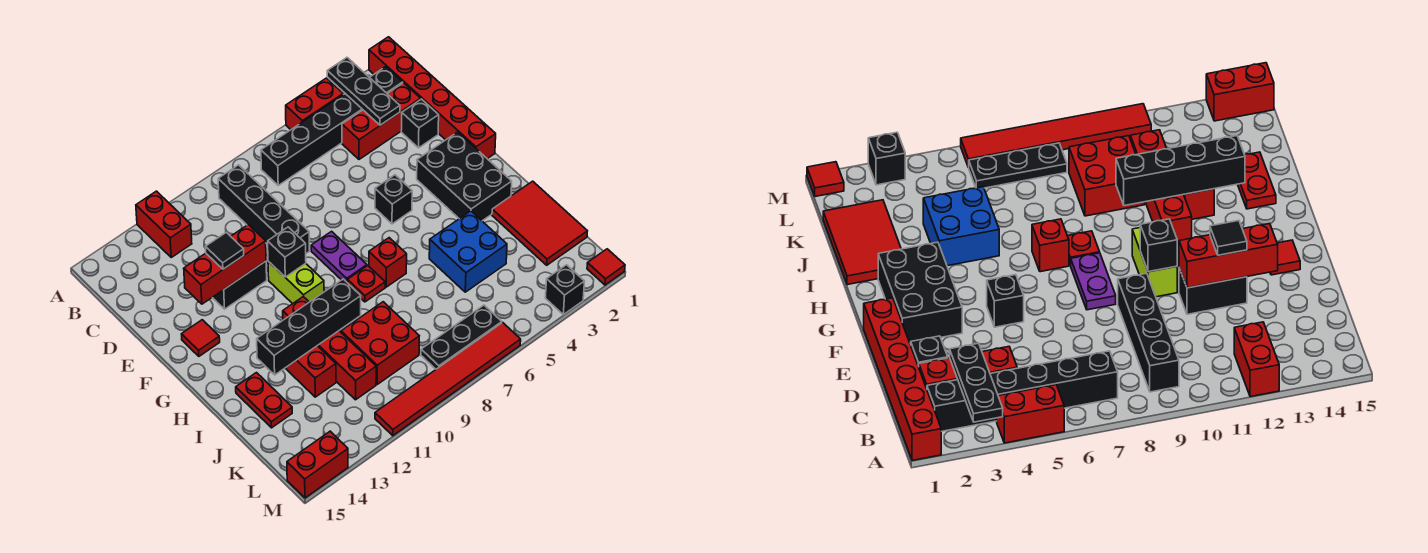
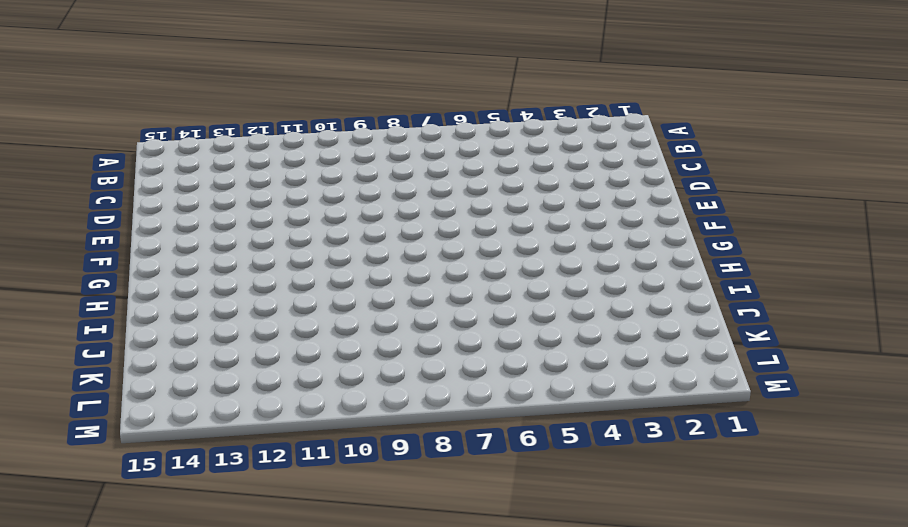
none -> red 1x6 brick [369,37,496,159]
none -> red 1x2 brick [286,78,343,130]
none -> red 1x2 brick [136,191,192,257]
none -> black 1x6 brick [261,67,403,185]

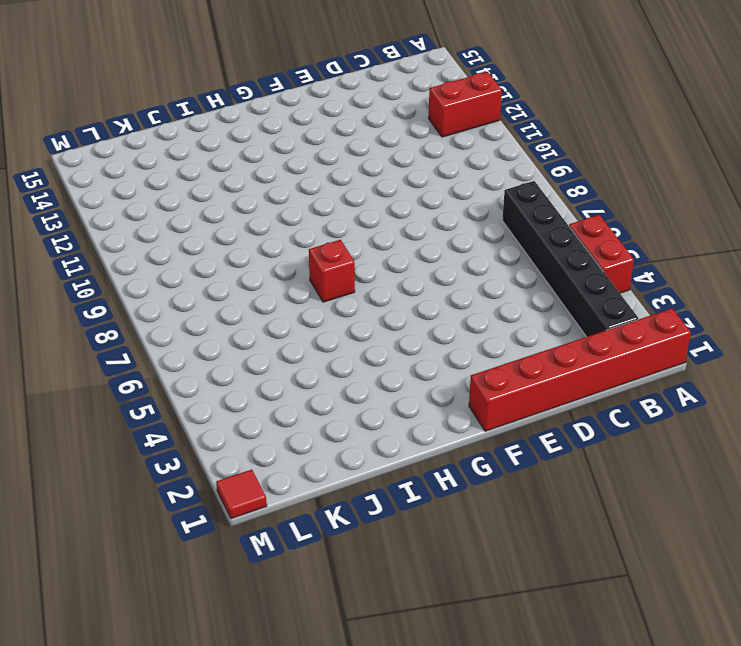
none -> black 1x4 brick [218,165,310,253]
none -> red 1x3 brick [342,83,421,159]
none -> black 1x1 brick [401,99,439,148]
none -> black 1x2 brick [212,261,267,309]

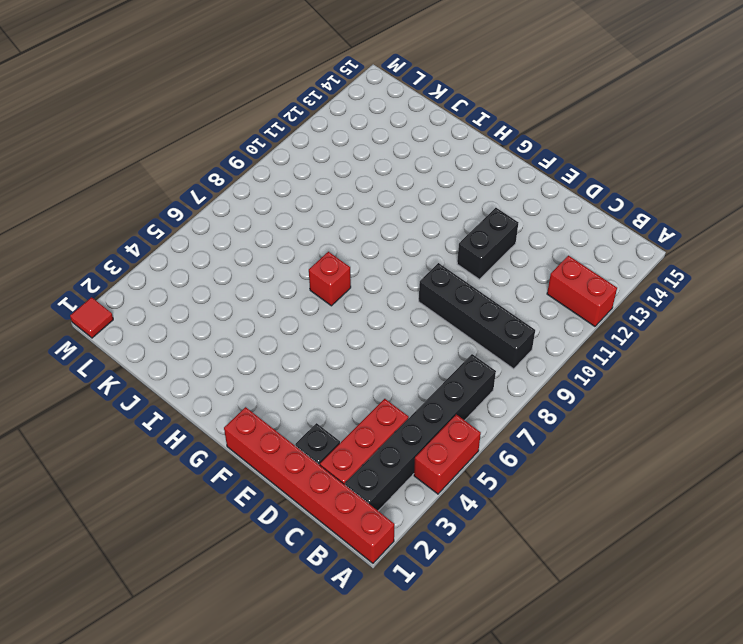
none -> black 2x3 brick [417,132,512,221]
none -> black 1x1 brick [375,175,412,224]
none -> purple 1x2 plate [311,231,367,283]
none -> lime 1x2 brick [268,261,324,304]

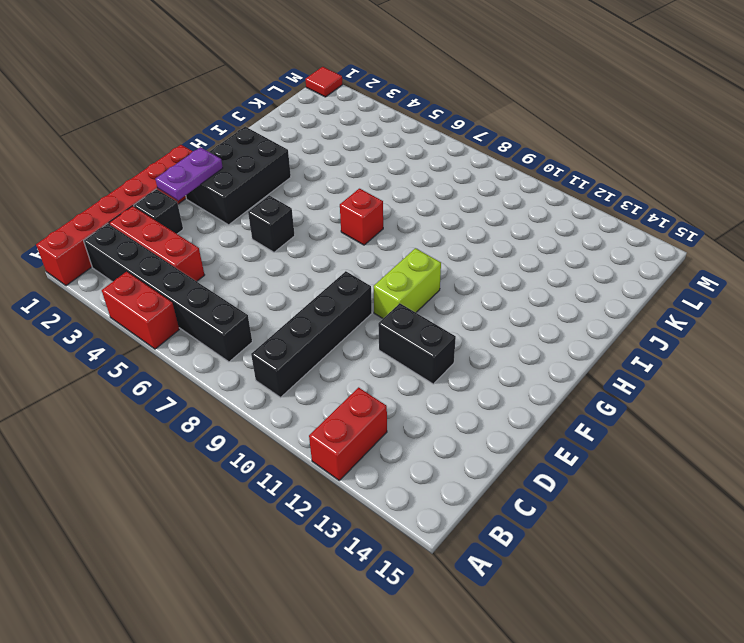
purple 1x2 plate [155,147,223,200] -> purple 1x2 plate moved to [311,231,367,283]
none -> red 1x1 tile [182,320,220,356]
none -> red 1x1 plate [348,266,385,302]
none -> red 1x4 brick [283,297,376,400]
none -> red 2x3 tile [492,181,587,265]

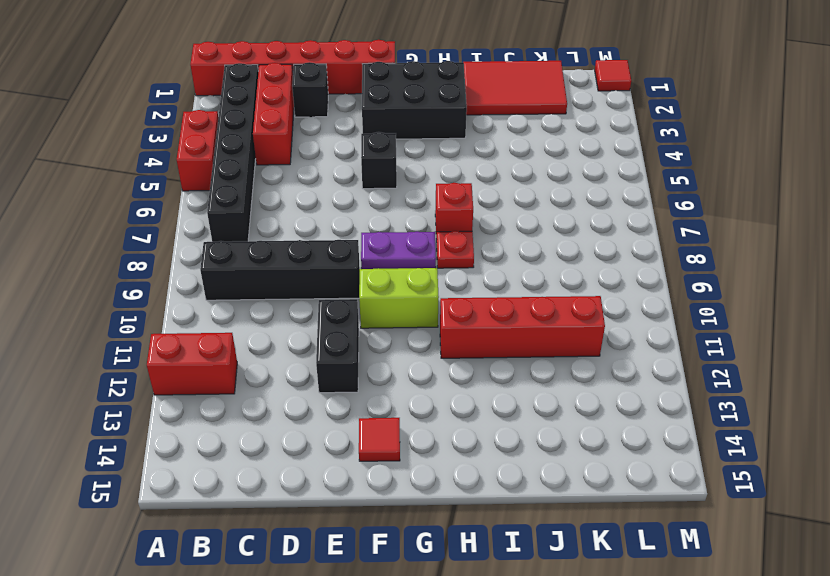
none -> blue 2x2 brick [429,211,507,292]
none -> red 1x2 brick [285,346,336,397]
none -> red 1x2 plate [236,373,292,428]
none -> red 2x2 brick [341,302,419,384]

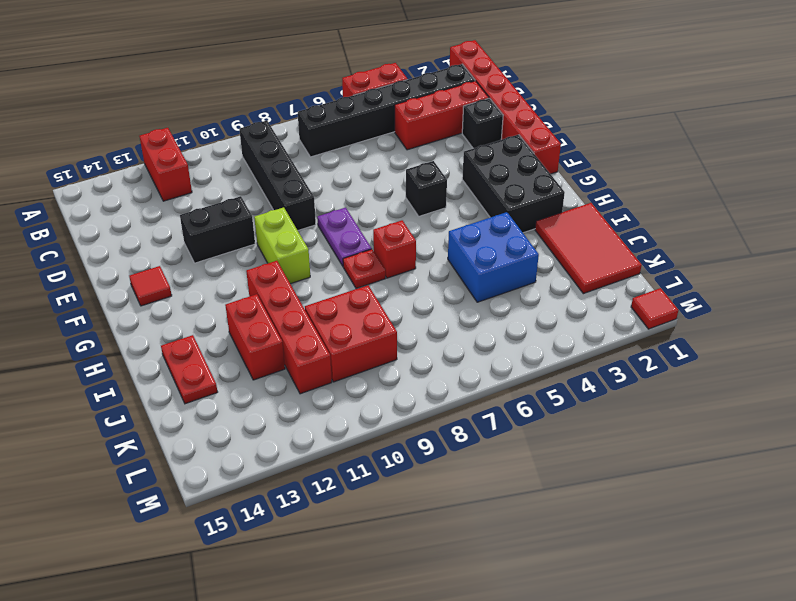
none -> black 1x3 plate [421,305,502,369]
none -> black 1x1 brick [546,265,585,315]
none -> red 1x6 tile [375,323,521,436]
none -> red 1x2 brick [287,431,348,498]

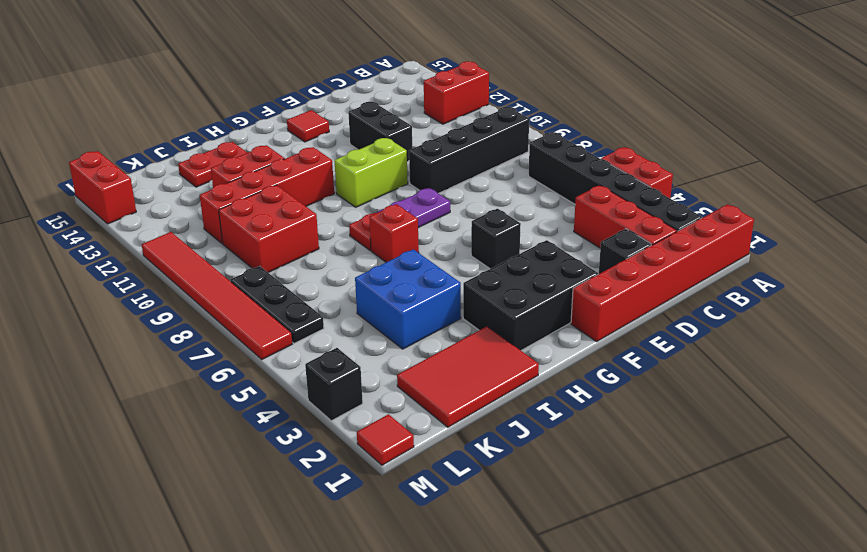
none -> black 1x3 plate [327,58,400,125]
none -> red 1x3 brick [184,224,266,304]
none -> black 1x1 brick [268,227,306,277]
none -> black 1x4 brick [257,279,361,375]

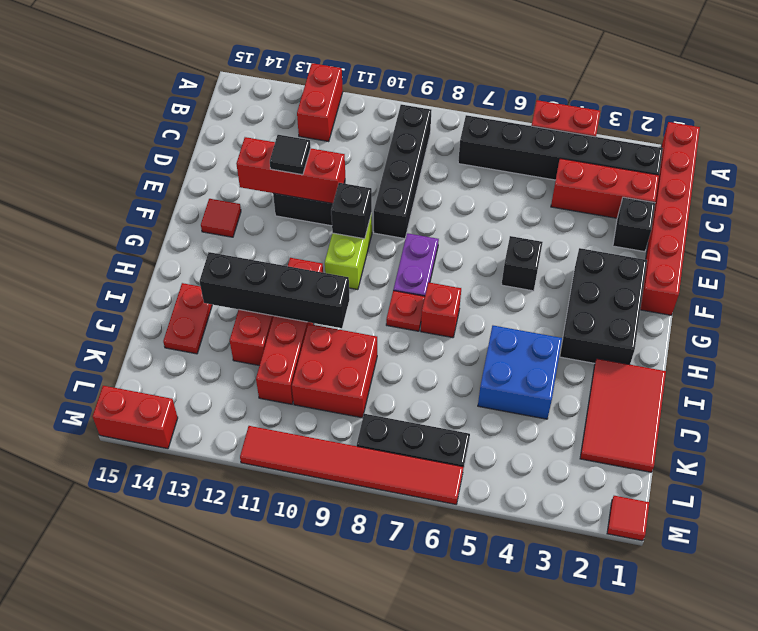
none -> black 1x1 brick [546,265,585,315]
none -> black 1x3 plate [327,58,400,125]

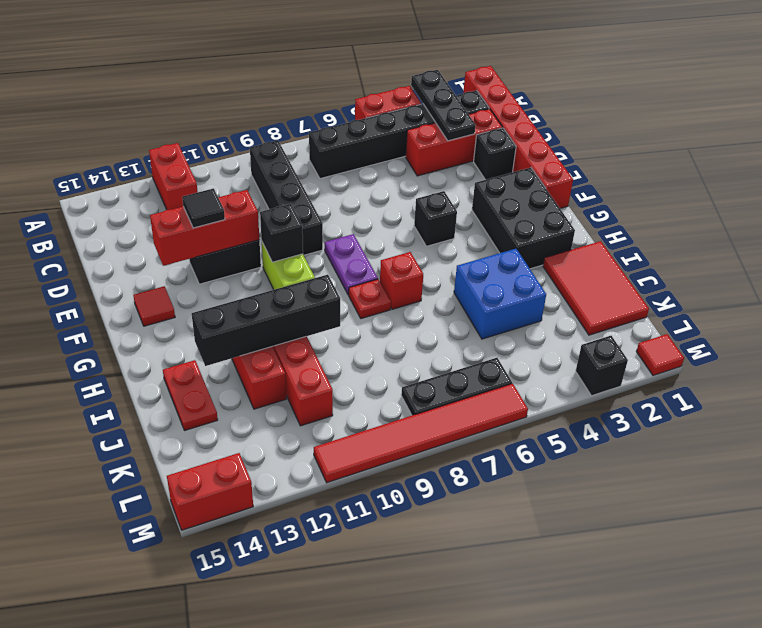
none -> red 2x2 brick [341,302,419,384]

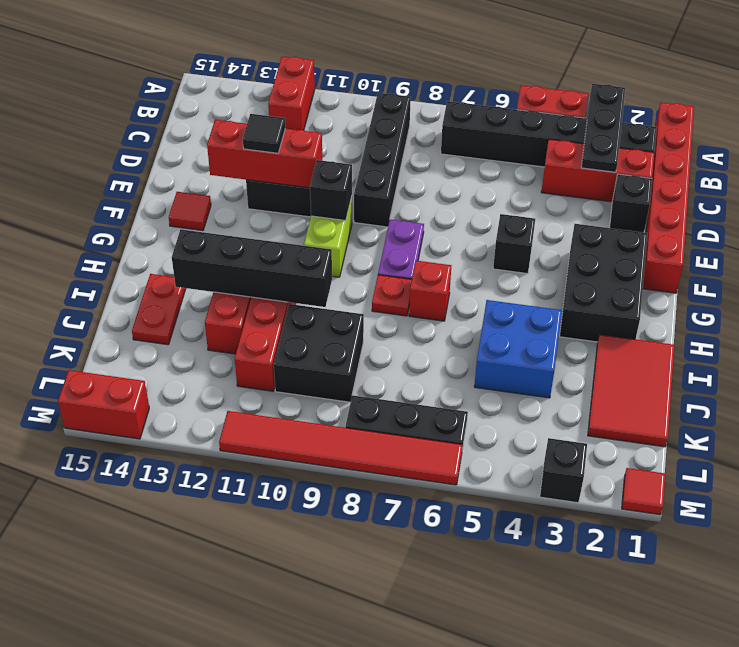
black 2x2 brick [274,304,364,402] -> red 2x2 brick [341,302,419,384]

